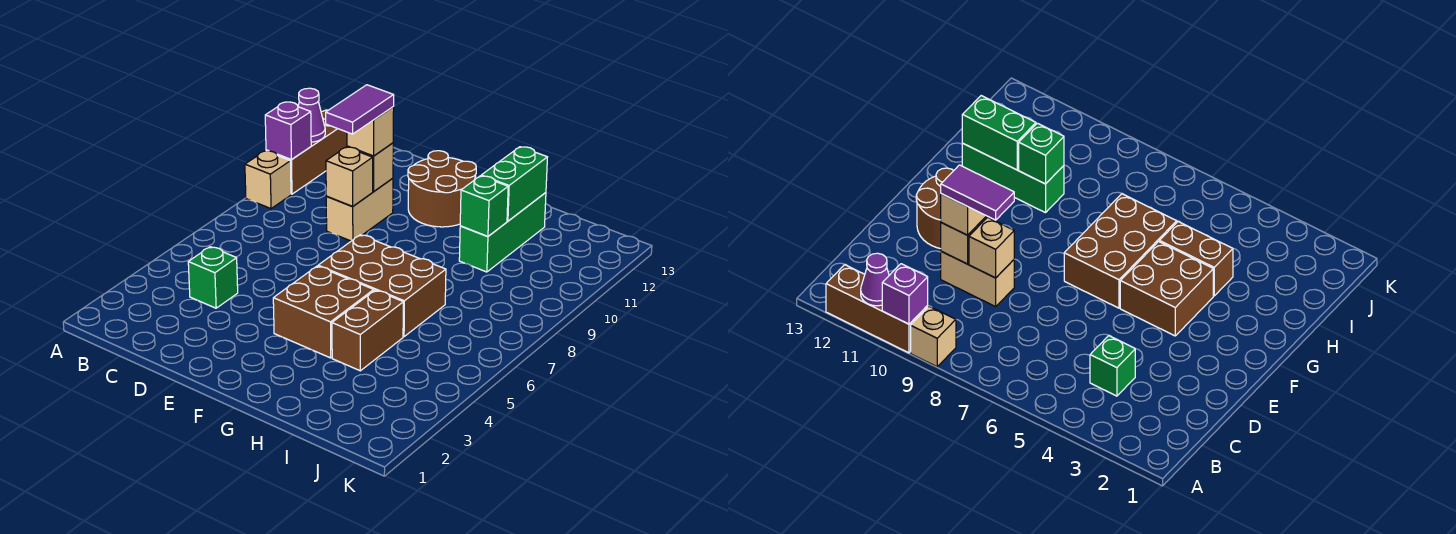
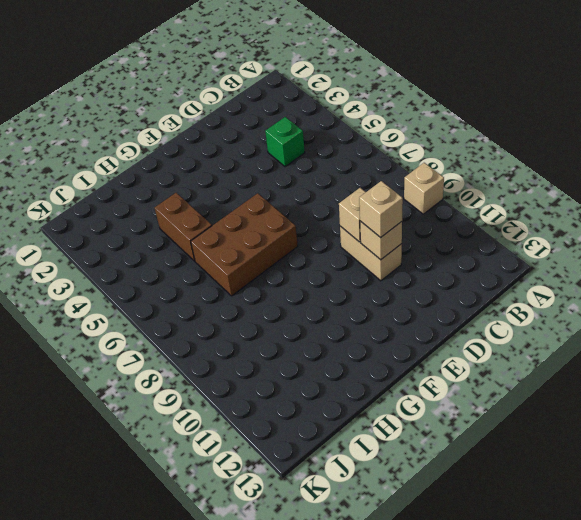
none -> brown 1x3 brick [266,110,347,194]
none -> brown 2x2 round brick [408,151,476,227]
none -> brown 2x2 brick [273,266,374,358]

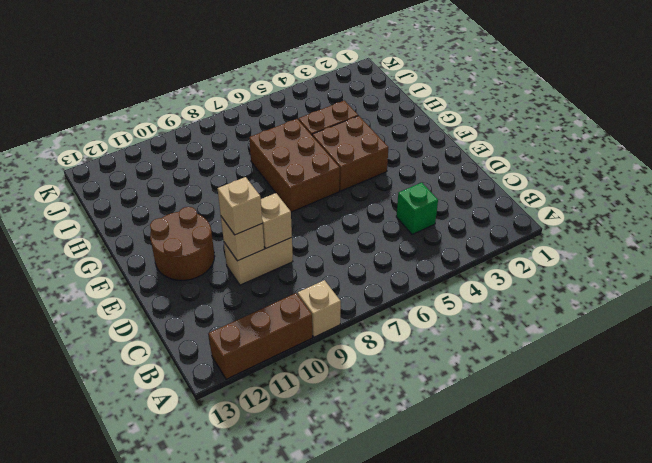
none -> green 1x3 brick [459,193,546,272]
none -> purple 1x1 brick [265,102,311,160]
none -> purple 1x1 cone [298,88,325,142]

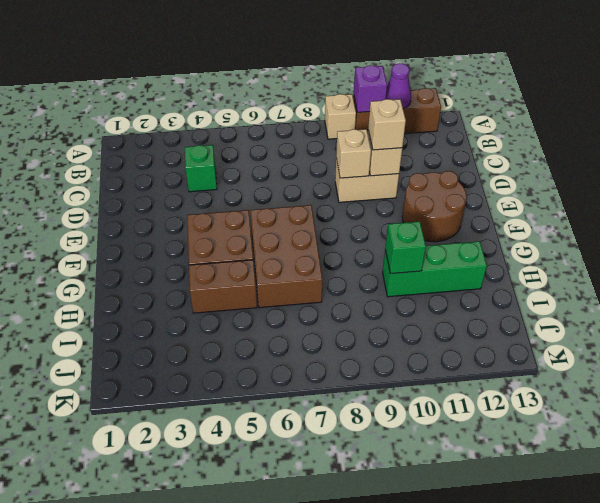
none -> green 1x2 brick [481,147,547,221]
none -> purple 1x2 tile [326,85,394,134]

